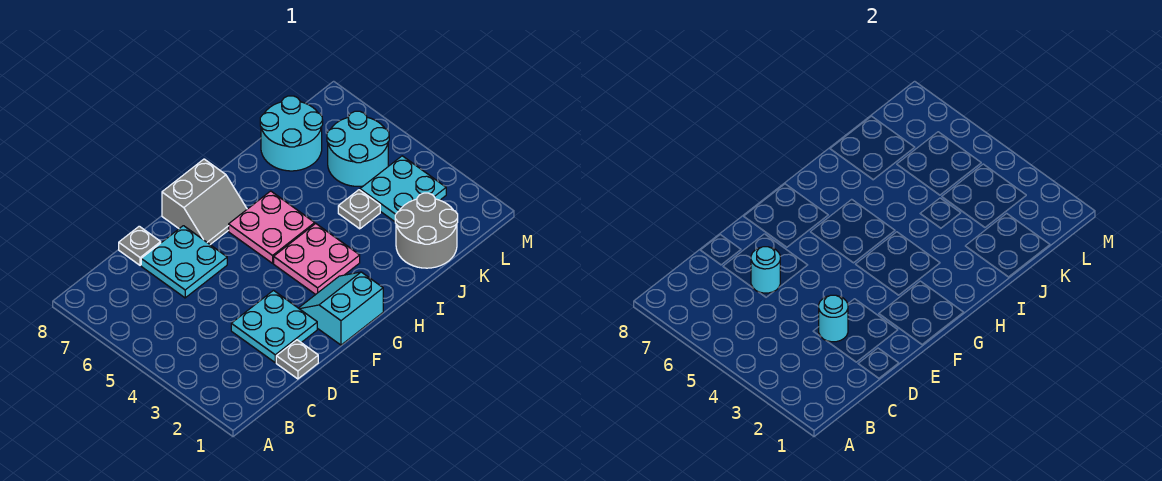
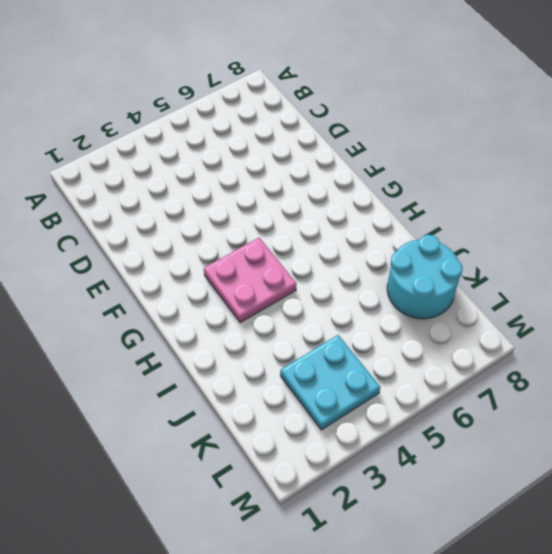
none -> grey 1x1 plate [276,340,318,379]
none -> cyan 2x2 plate [231,291,317,363]
none -> cyan 2x2 plate [141,226,227,298]

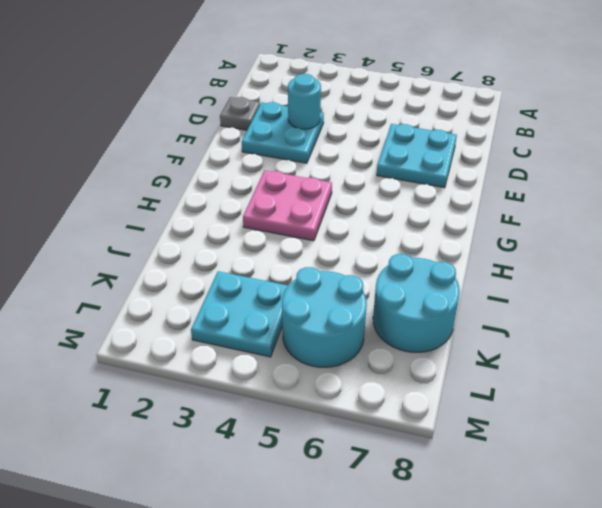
none -> grey 1x1 plate [119,226,161,265]
none -> cyan 2x2 slope [299,272,383,345]
none -> grey 2x2 slope [162,159,247,244]

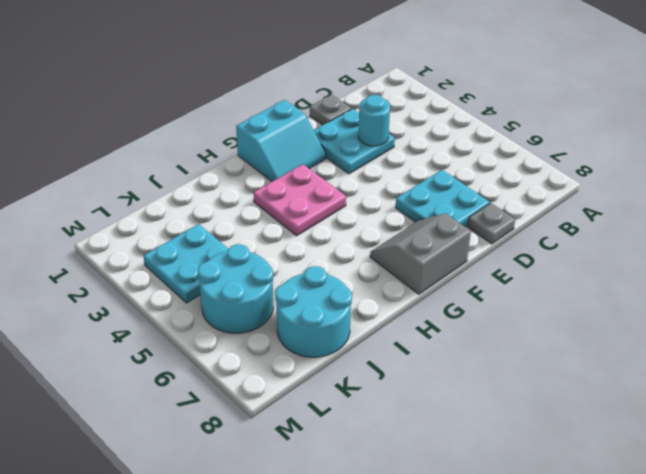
none -> pink 2x2 plate [229,191,315,263]
none -> grey 2x2 round brick [395,193,458,268]
none -> grey 1x1 plate [338,190,380,229]

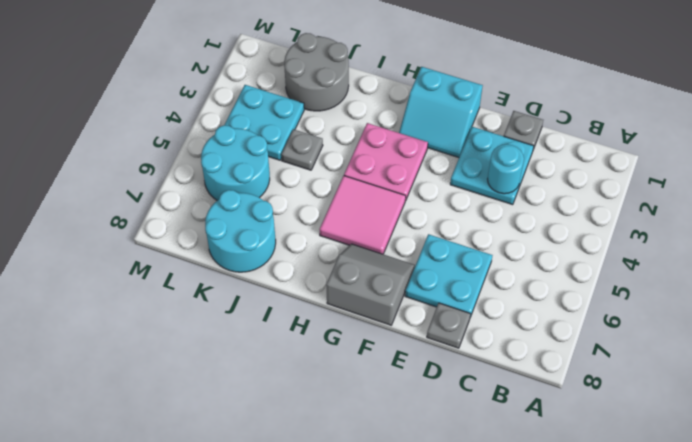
pink 2x2 tile [319,176,406,254] -> pink 2x2 plate [229,191,315,263]
none -> cyan 1x1 round brick [751,247,780,293]

